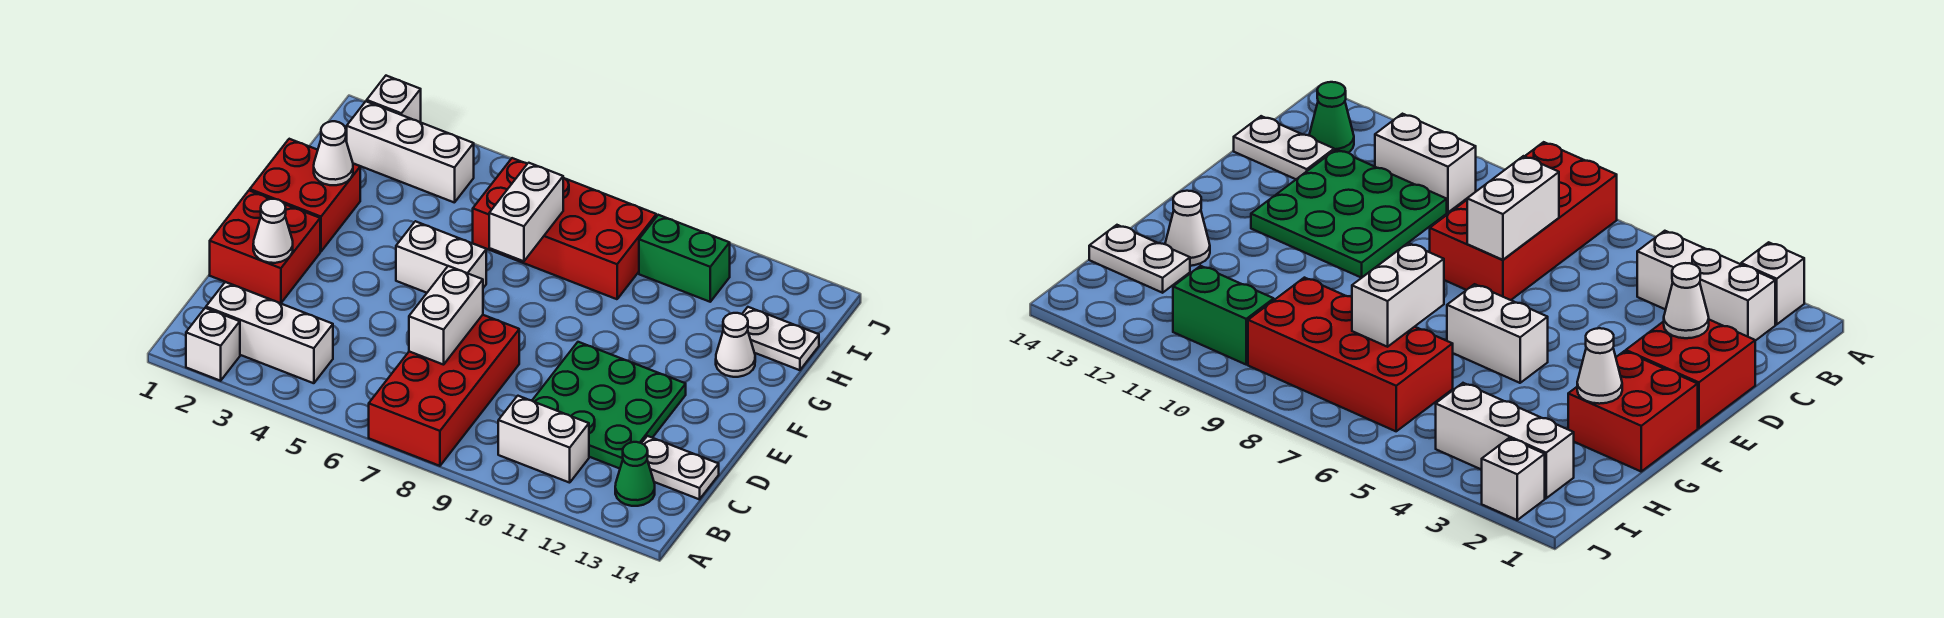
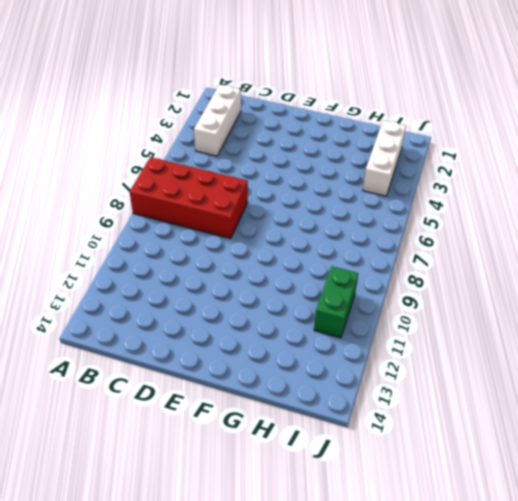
none -> white 1x1 brick [186,308,240,381]
none -> white 1x2 brick [498,396,589,483]
none -> green 1x1 cone [615,442,655,506]

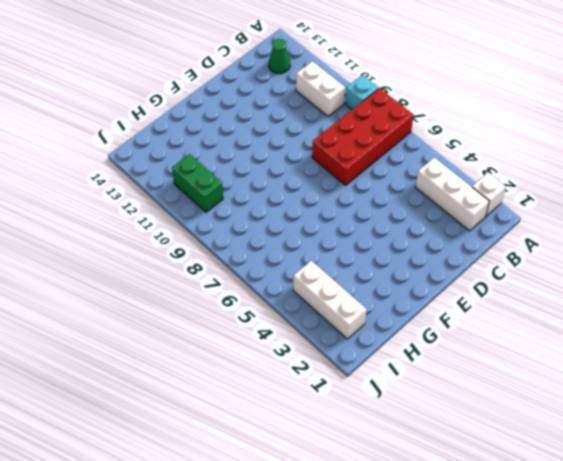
cyan 1x1 brick [345,75,379,109] -> none
none -> green 3x3 plate [532,342,686,468]
none -> white 1x2 plate [642,436,719,499]
none -> red 2x2 brick [210,190,320,303]

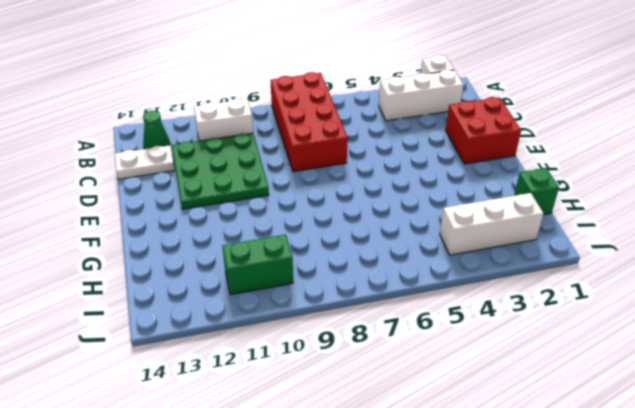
green 1x1 brick [514,168,559,215] -> none
none -> red 2x2 brick [250,139,360,252]
none -> white 1x2 brick [396,221,486,293]
none -> white 1x1 cone [716,313,755,377]

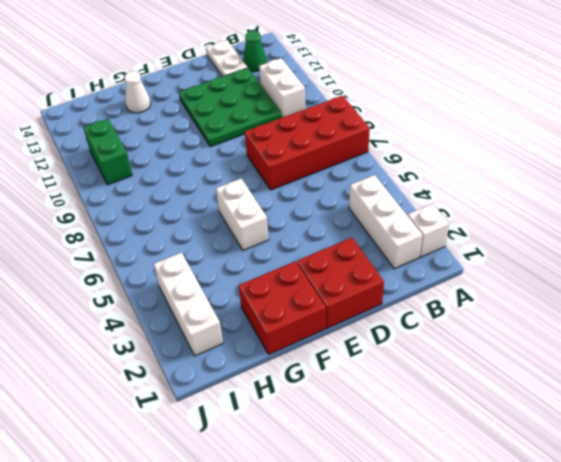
none -> red 2x4 brick [473,158,656,299]
none -> white 1x2 plate [742,307,819,370]
none -> white 1x1 brick [367,76,421,122]

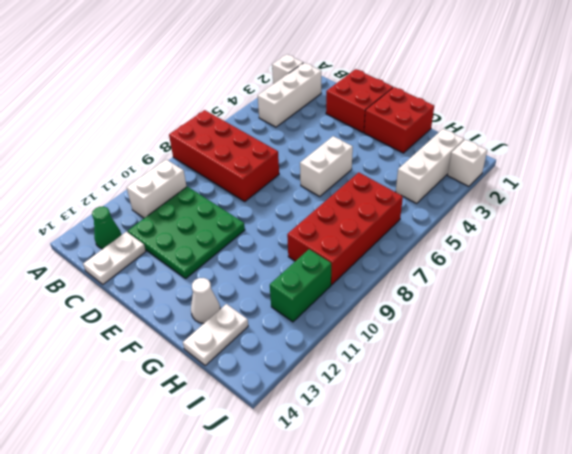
none -> white 1x2 brick [409,266,483,365]
none -> white 1x1 cone [253,199,293,263]
none -> white 1x1 cone [314,121,353,185]

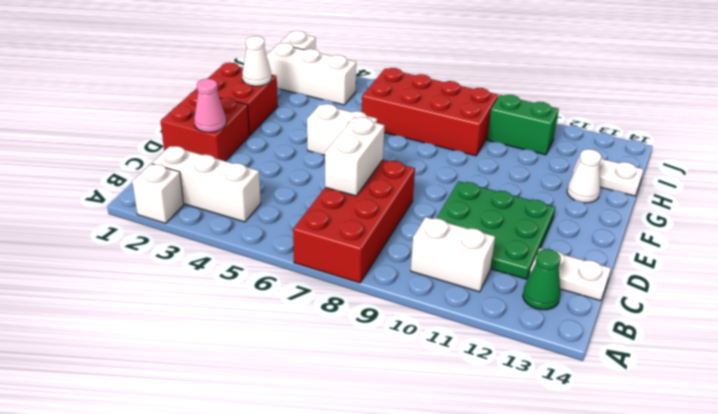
pink 1x1 cone [194,79,226,132] -> white 1x1 cone [253,199,293,263]
none -> white 1x2 brick [489,163,563,261]

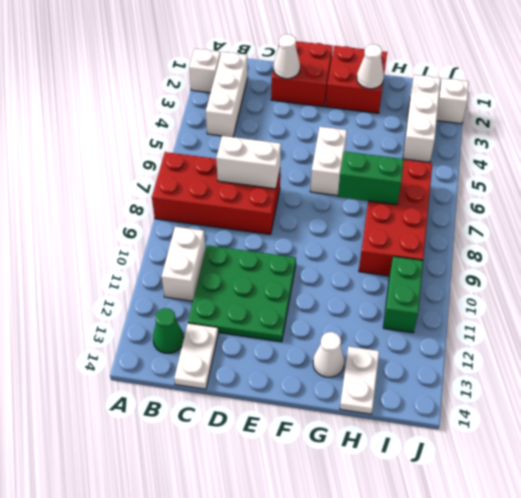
green 1x2 brick [338,151,404,205] -> white 1x2 brick [489,163,563,261]

